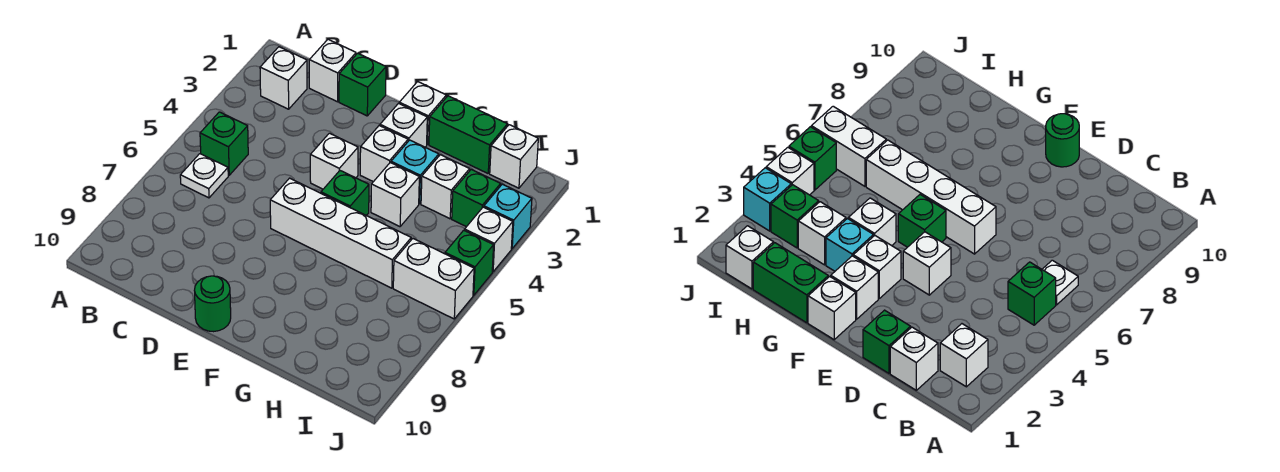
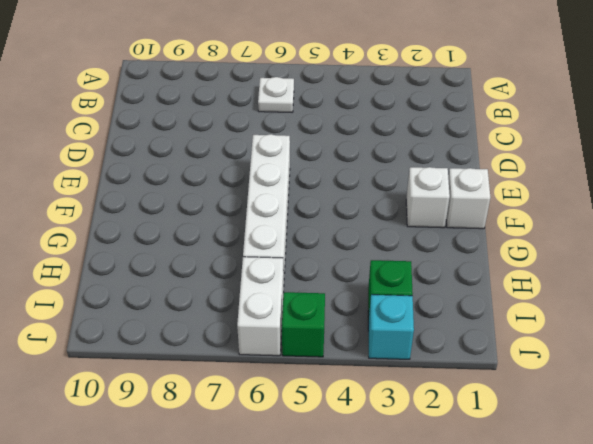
none -> white 1x1 brick [260,47,307,109]
none -> green 1x1 brick [200,112,248,175]
none -> white 1x1 brick [309,39,356,102]

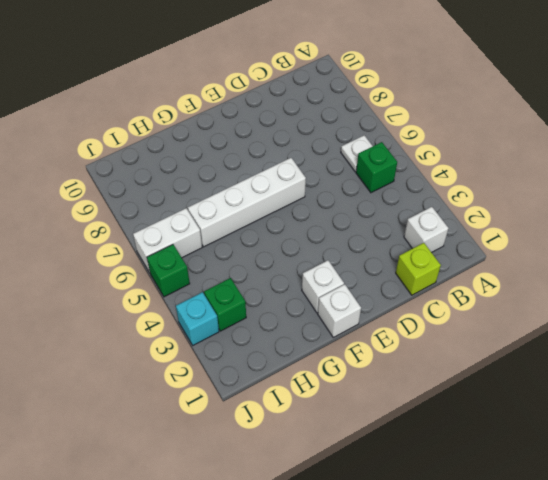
lime 1x1 brick [396,243,441,295] -> white 1x1 brick [309,39,356,102]
none -> green 1x1 brick [339,53,386,116]
none -> white 1x1 brick [310,133,358,189]
none -> green 1x1 round brick [194,276,231,332]

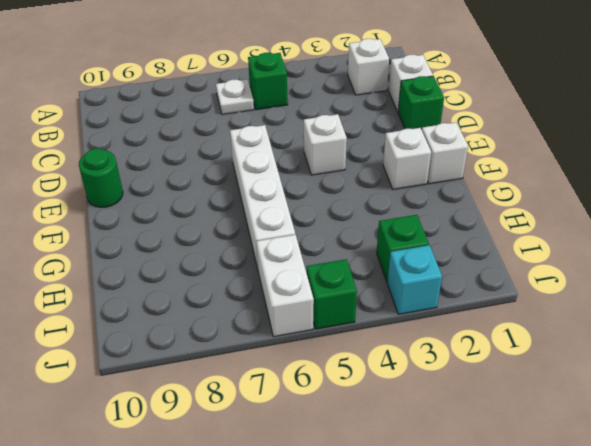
none -> white 1x1 brick [360,126,408,182]
none -> green 1x1 brick [321,171,369,216]
none -> green 1x2 brick [429,96,508,173]

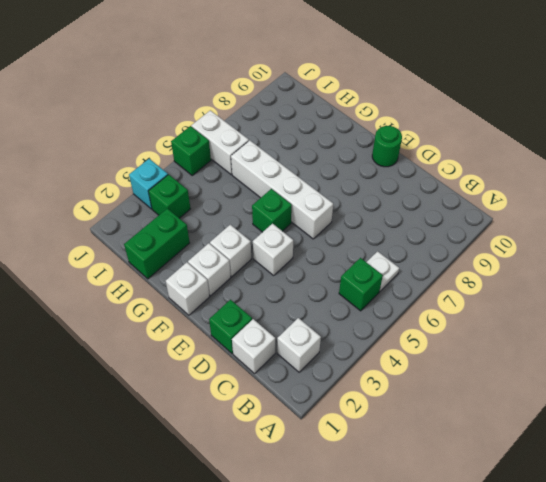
green 1x2 brick [124,208,190,279] -> green 1x2 brick turned to [429,96,508,173]
none -> cyan 1x1 brick [391,140,439,204]
none -> white 1x1 brick [371,163,419,227]
none -> white 1x1 brick [421,155,470,219]

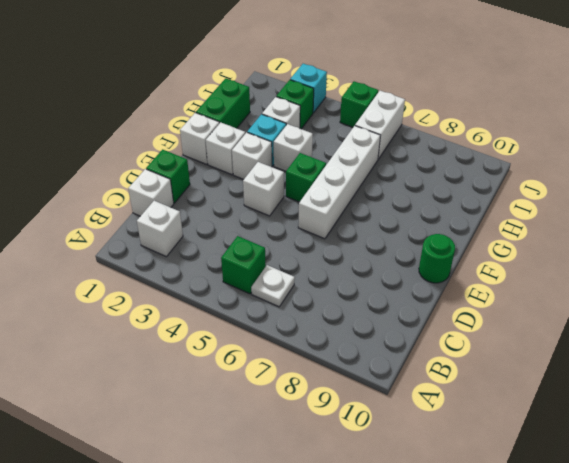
none -> white 1x1 brick [490,125,538,188]
none -> white 1x1 brick [465,207,513,272]

